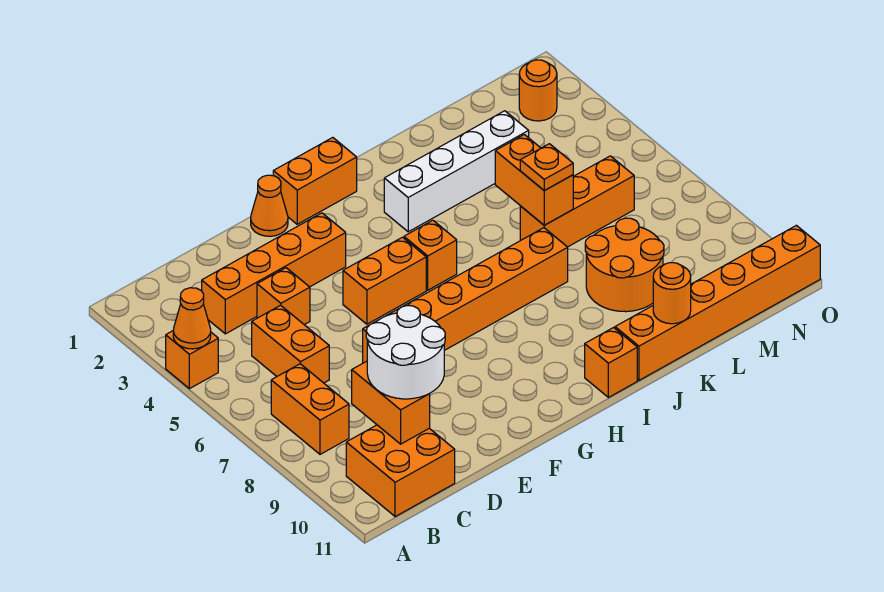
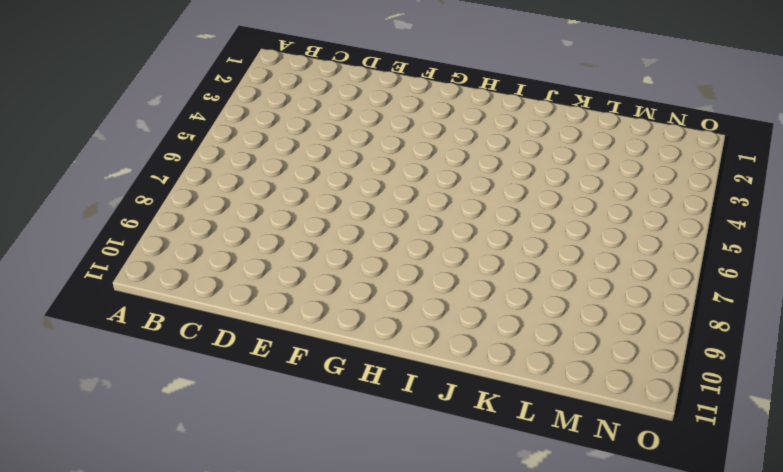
none -> orange 1x1 brick [166,331,218,389]
none -> orange 1x2 brick [271,364,349,454]
none -> orange 2x2 brick [346,425,455,517]

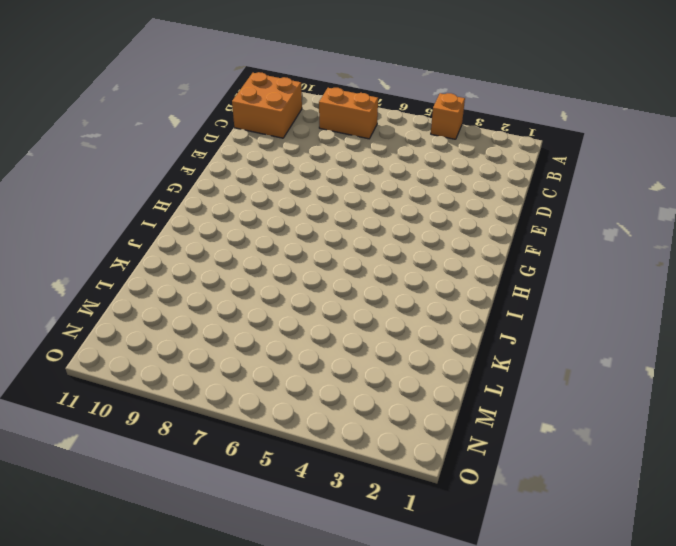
none -> orange 1x4 brick [202,213,346,334]
none -> orange 1x2 brick [252,305,329,383]
none -> orange 1x1 brick [257,268,310,325]

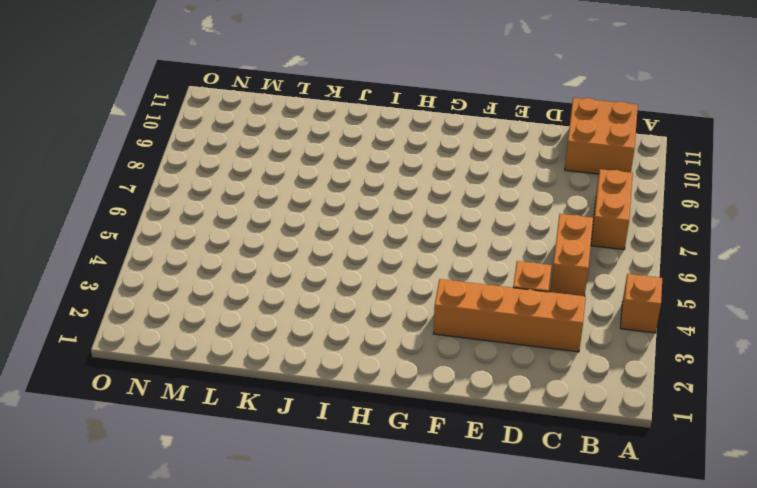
none -> orange 1x6 brick [363,228,568,363]
none -> orange 1x1 cone [251,175,288,236]
none -> orange 1x2 brick [343,237,426,324]

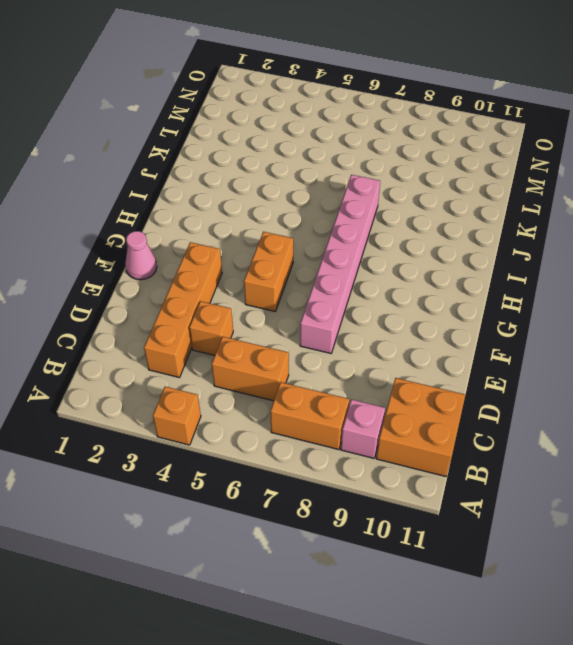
pink 1x1 brick [341,399,385,458] -> none
pink 1x6 brick [300,175,380,353] -> orange 1x6 brick [363,228,568,363]
pink 1x1 cone [125,231,157,280] -> orange 1x1 cone [251,175,288,236]
none -> orange 1x2 brick [273,138,357,224]
none -> orange 1x1 brick [404,220,457,290]
none -> white 1x4 brick [384,111,529,232]

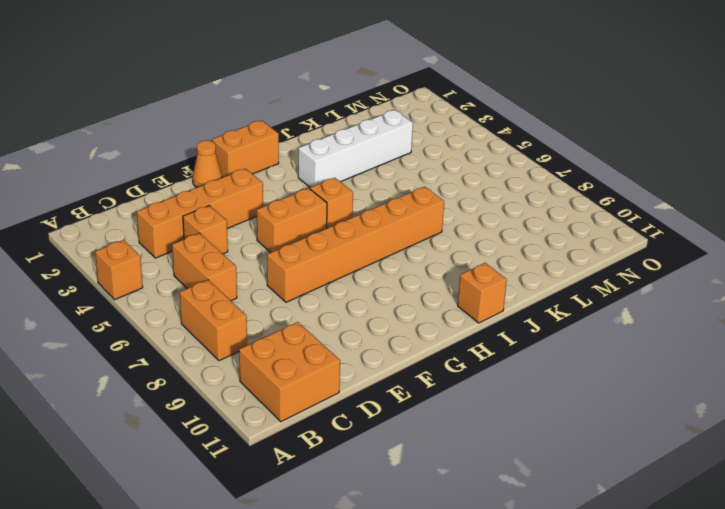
none -> orange 1x6 brick [615,225,820,380]
none -> orange 1x3 brick [520,156,634,247]
none -> orange 2x2 round brick [585,218,664,312]

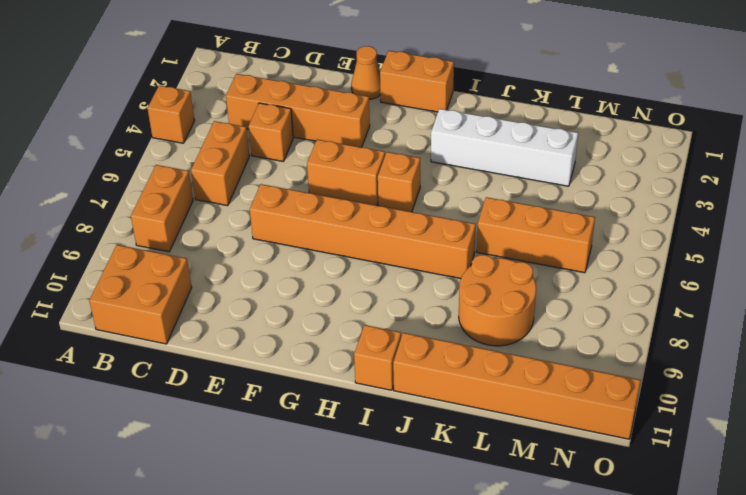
none -> orange 1x1 round brick [519,60,557,121]
none -> orange 1x1 cone [173,288,211,349]
none -> orange 1x2 brick [352,361,430,444]

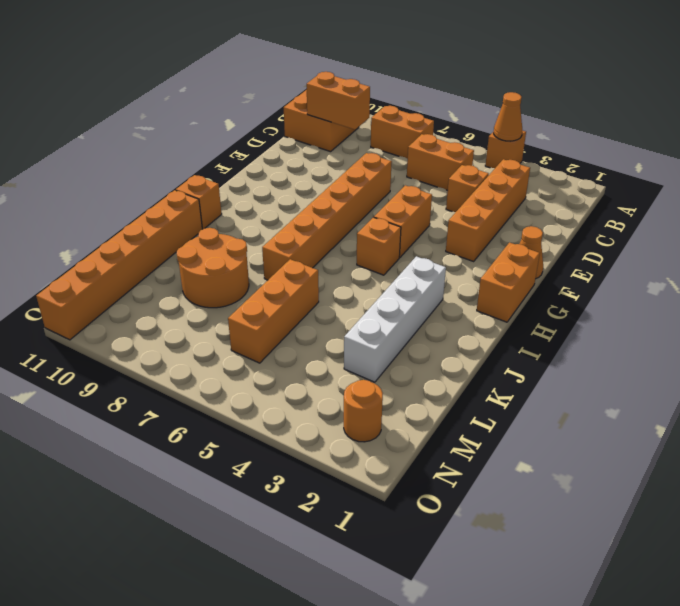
none -> orange 1x2 brick [495,135,573,225]
none -> orange 1x1 round brick [653,263,691,324]
none -> white 2x2 round brick [366,306,445,399]

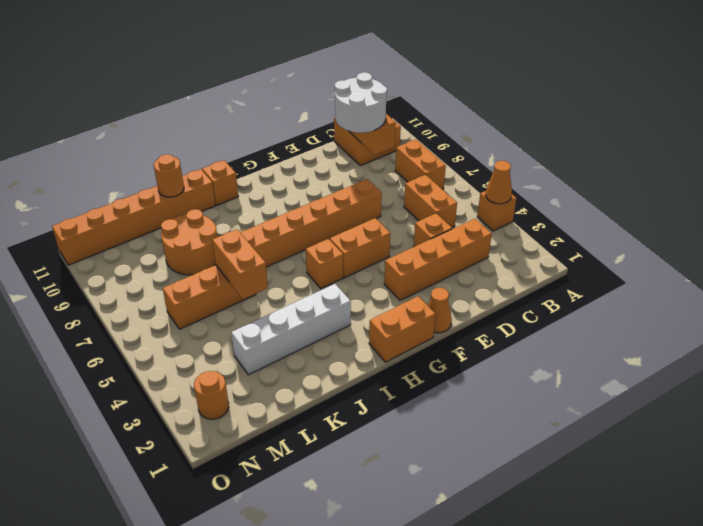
none -> orange 1x1 plate [520,144,573,191]

